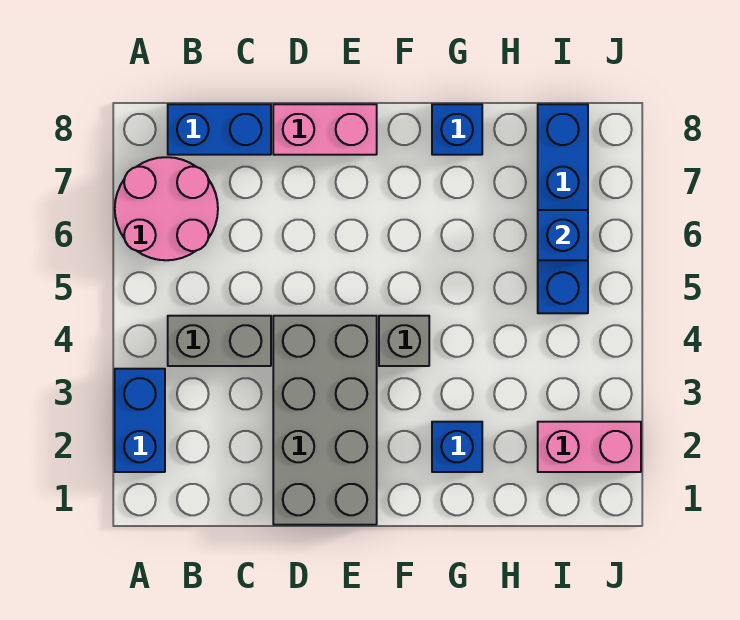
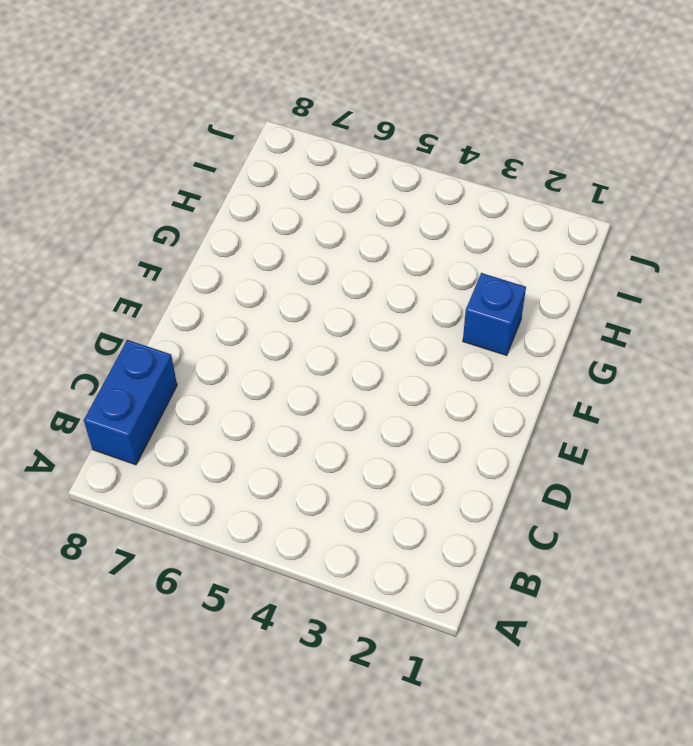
none -> blue 1x2 brick [115,369,165,472]
none -> pink 2x2 round brick [115,157,218,260]
none -> grey 1x2 brick [168,316,271,366]

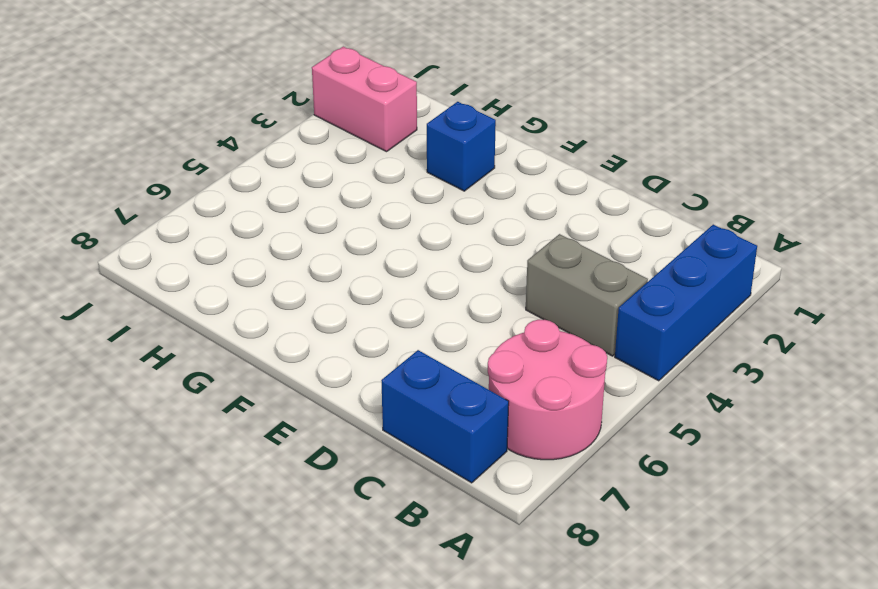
blue 1x3 brick [615,225,757,381] -> blue 1x2 brick [115,369,165,472]
none -> grey 2x4 brick [273,316,377,525]
none -> pink 1x2 brick [273,104,377,155]
none -> grey 1x1 brick [379,316,429,366]

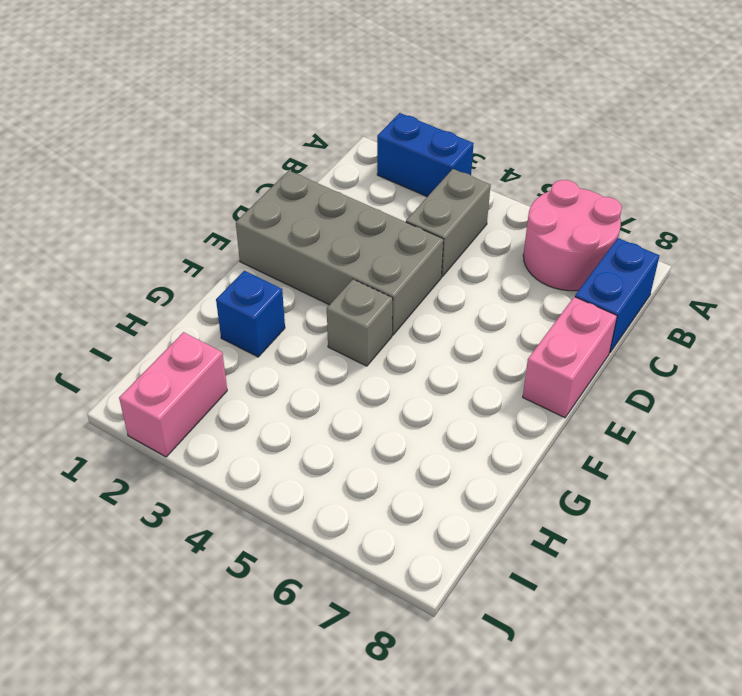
none -> blue 1x1 brick [432,104,482,155]
none -> blue 1x4 brick [538,104,588,313]
none -> blue 1x1 brick [538,210,588,260]

